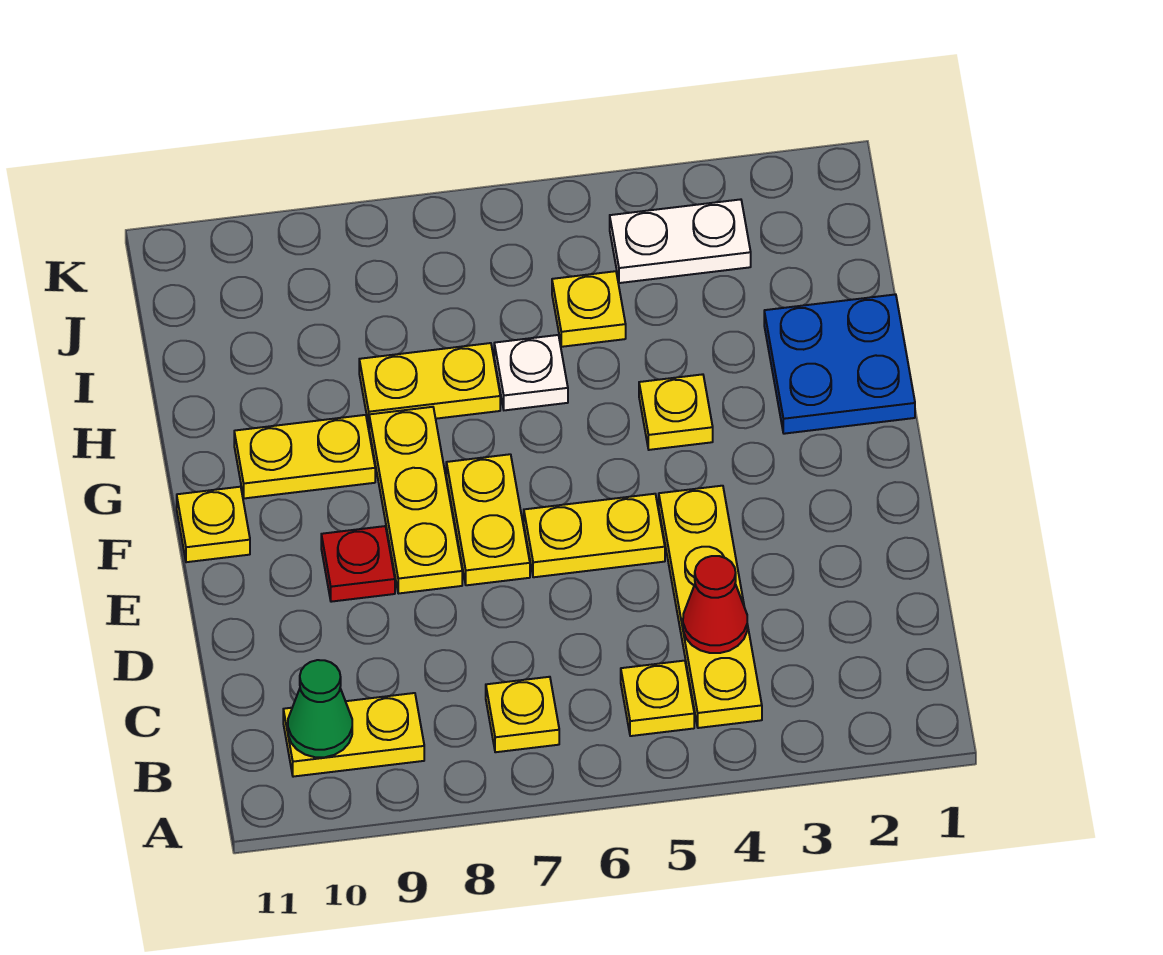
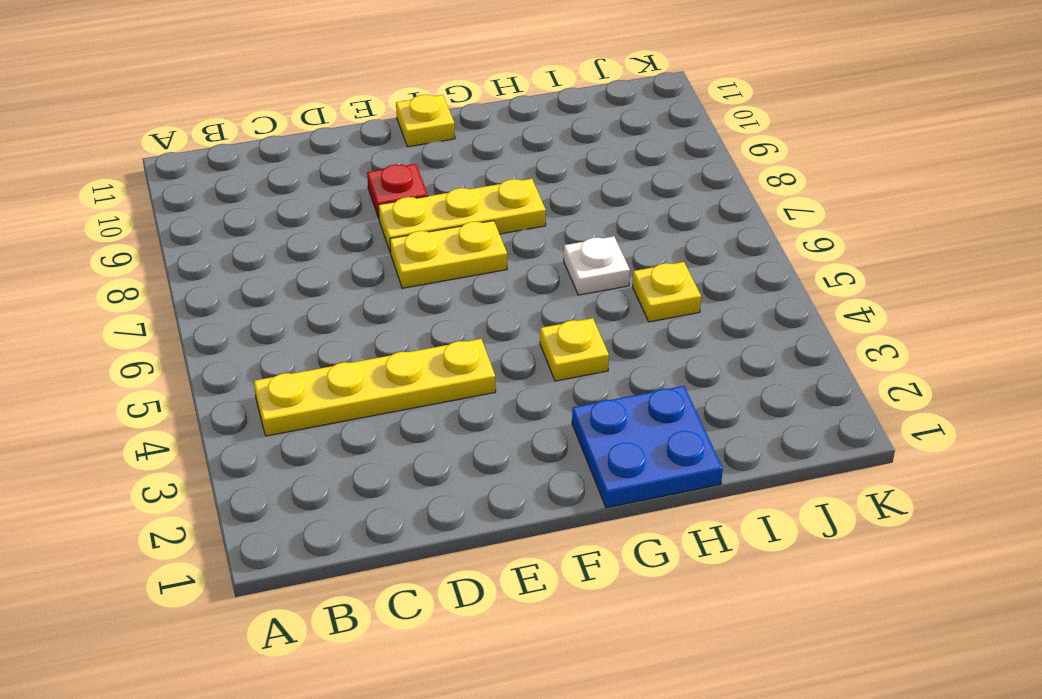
none -> yellow 1x1 plate [621,661,694,736]
none -> yellow 1x1 plate [486,677,559,752]
none -> yellow 1x2 plate [283,693,424,777]

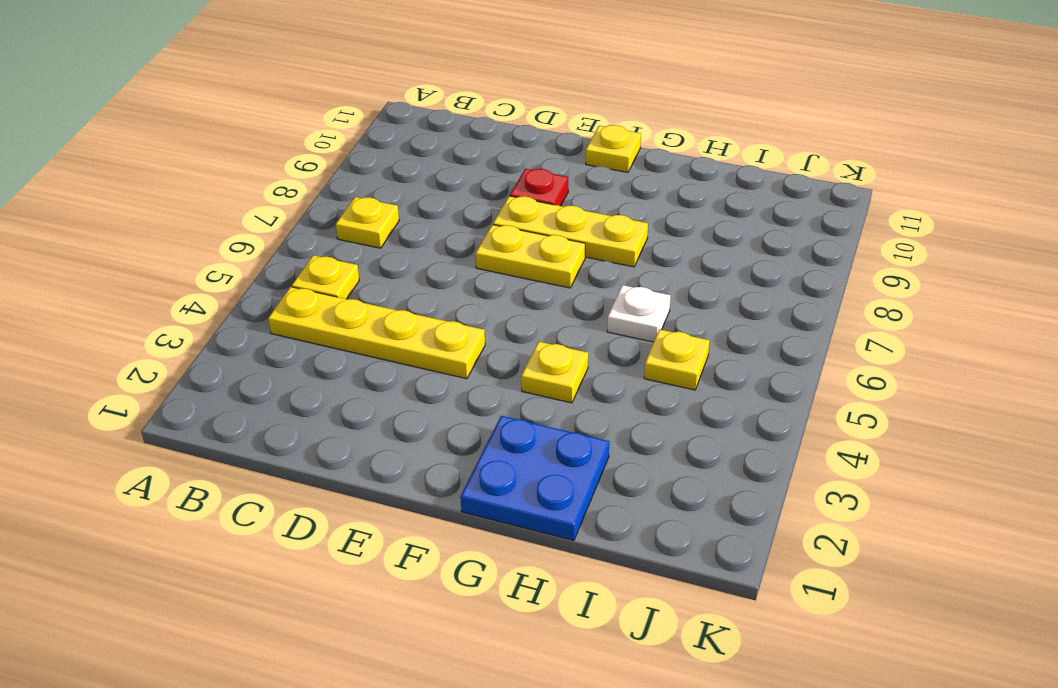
none -> yellow 1x2 plate [283,693,424,777]
none -> yellow 1x2 plate [524,494,665,577]
none -> yellow 1x2 plate [234,415,375,498]

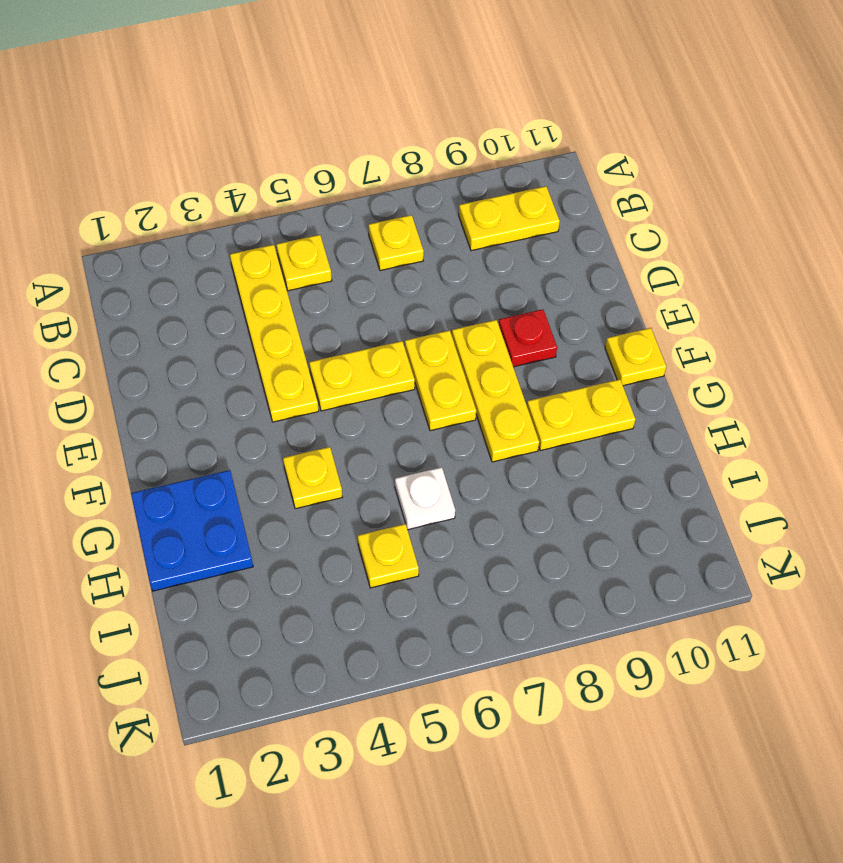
none -> yellow 1x2 plate [359,343,500,425]
none -> white 1x2 plate [610,199,751,283]
none -> green 1x1 cone [288,660,352,757]

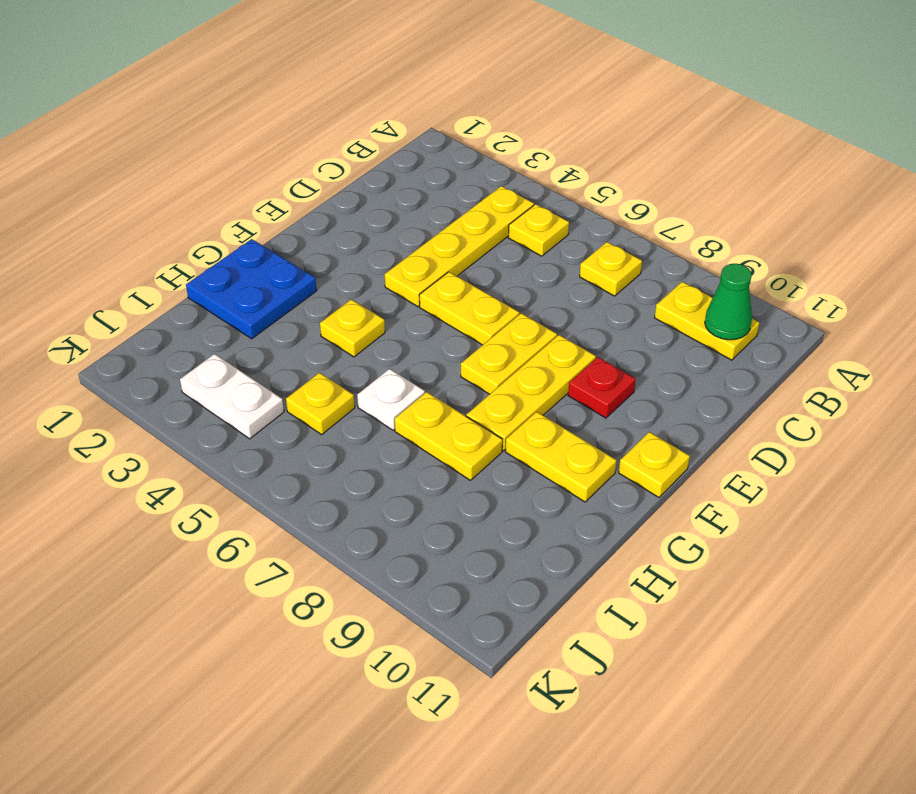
none -> red 1x1 cone [683,556,747,653]

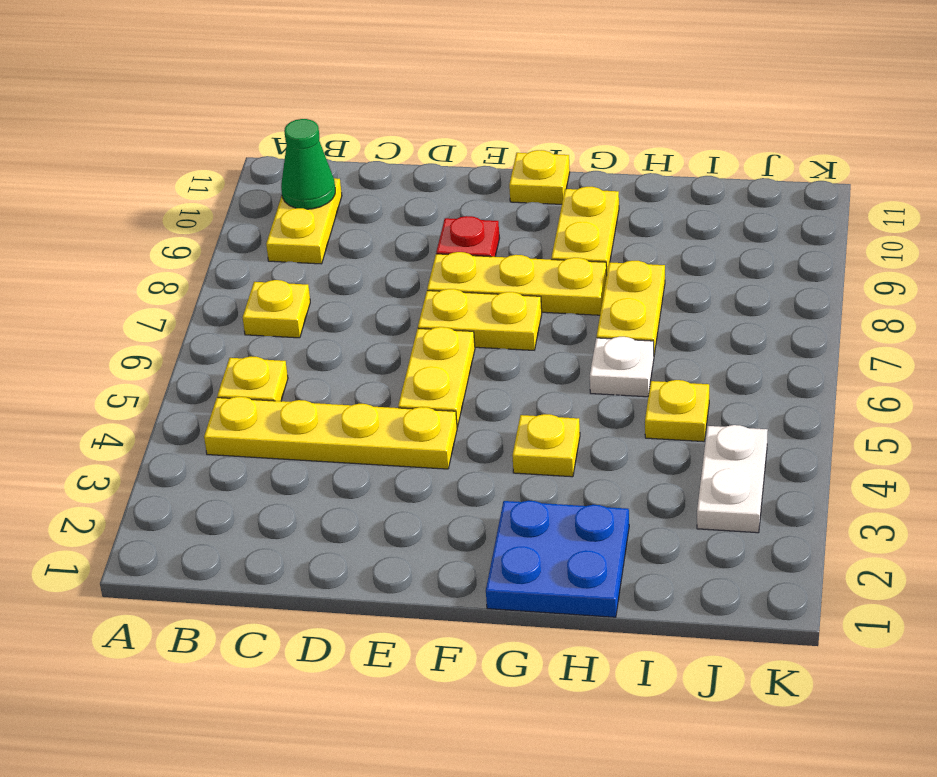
none -> red 1x1 cone [683,556,747,653]

